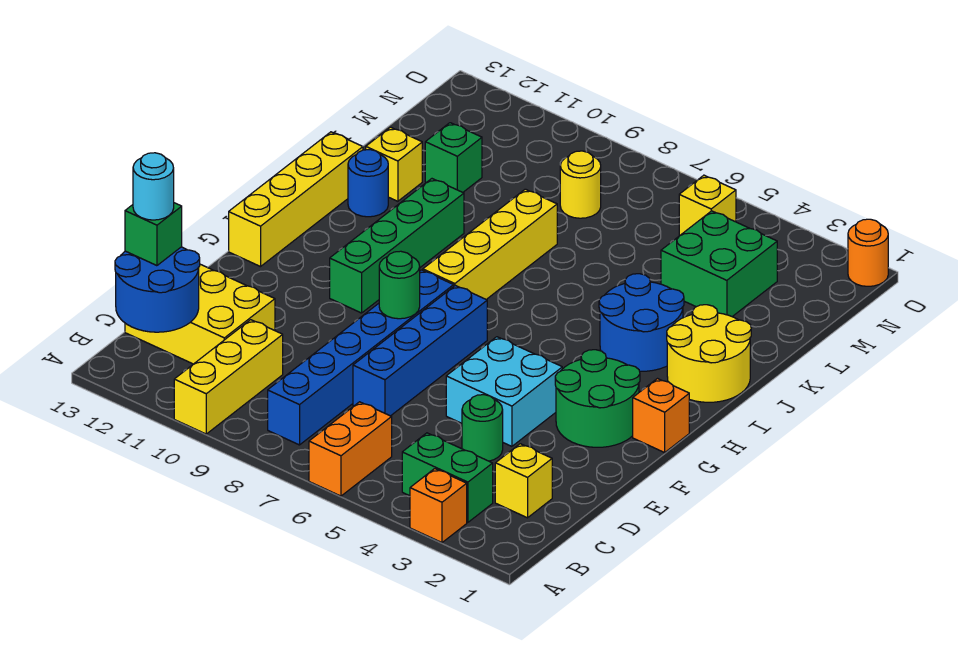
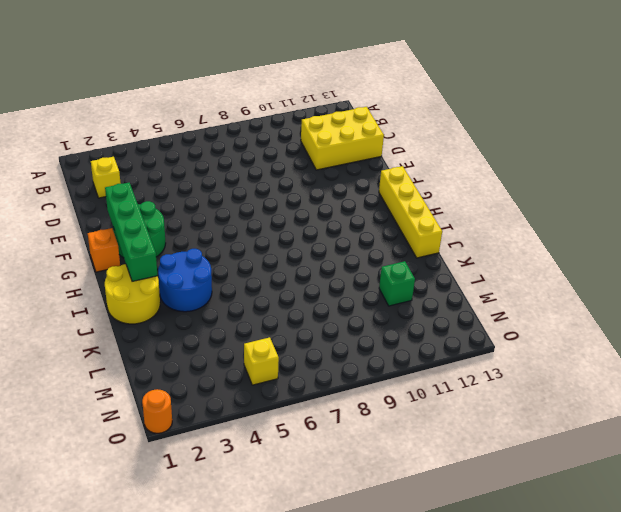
green 1x4 brick [105,183,158,281] -> green 1x4 brick moved to [330,179,464,313]
none -> orange 1x1 brick [410,469,467,543]
none -> orange 1x2 brick [309,402,392,496]
none -> yellow 1x3 brick [174,320,283,434]

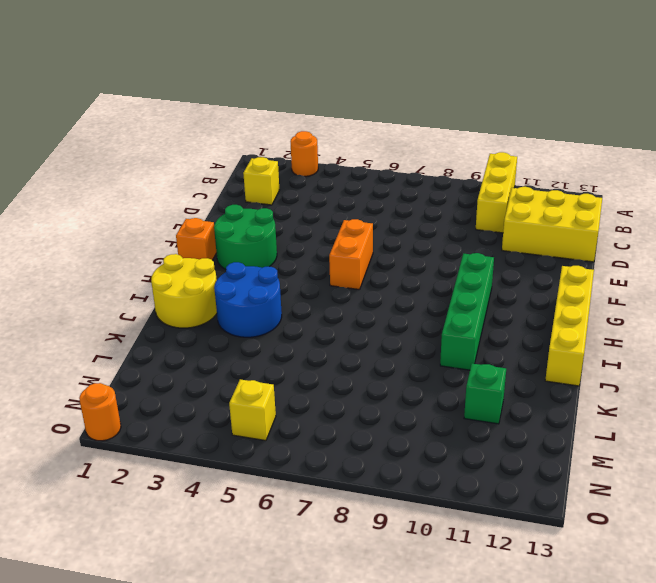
orange 1x1 round brick [290,131,318,176] -> orange 1x1 brick [410,469,467,543]
orange 1x2 brick [329,219,373,290] -> orange 1x2 brick moved to [309,402,392,496]
none -> green 1x2 brick [402,433,493,522]
none -> blue 1x6 brick [268,270,454,445]
none -> green 1x1 round brick [462,395,503,461]

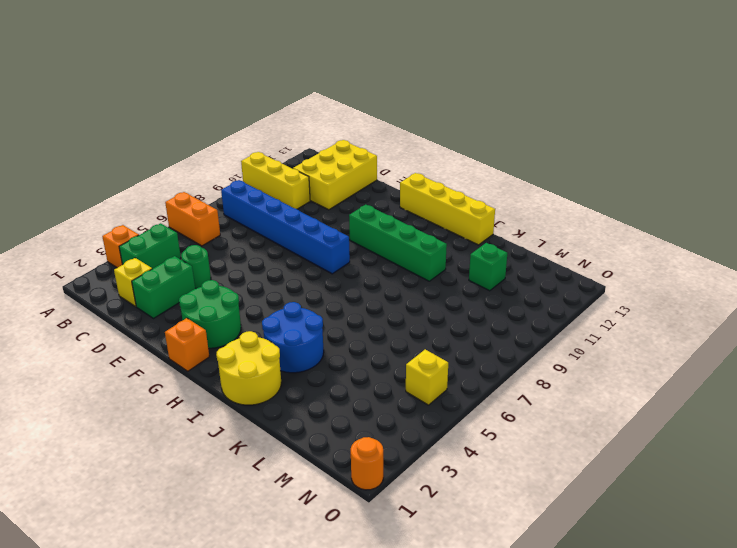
green 1x2 brick [132,256,195,318] -> none
none -> blue 1x4 brick [353,285,487,416]
none -> cyan 2x2 brick [446,337,562,446]
none -> yellow 1x4 brick [423,189,557,300]

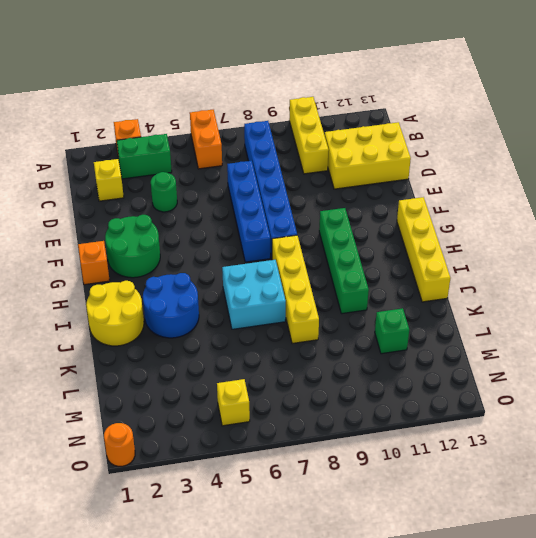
cyan 2x2 brick [222,260,286,329] -> cyan 2x2 brick moved to [446,337,562,446]
none -> blue 1x1 round brick [348,150,388,217]
none -> yellow 1x1 brick [366,127,422,201]
none -> green 2x2 brick [661,211,777,316]

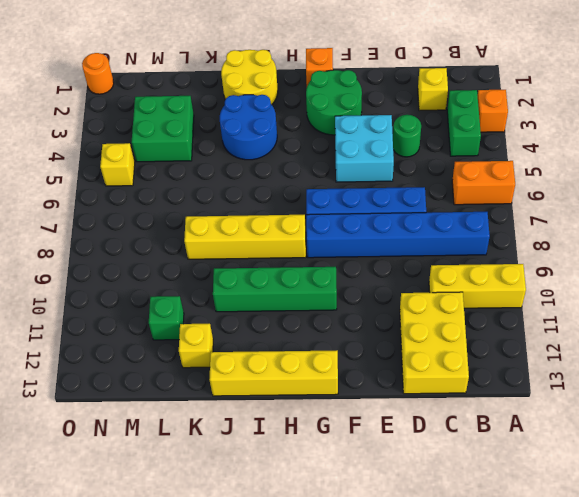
none -> blue 1x1 round brick [348,150,388,217]
none -> yellow 1x1 round brick [560,151,601,218]
none -> blue 2x2 round brick [115,247,200,332]

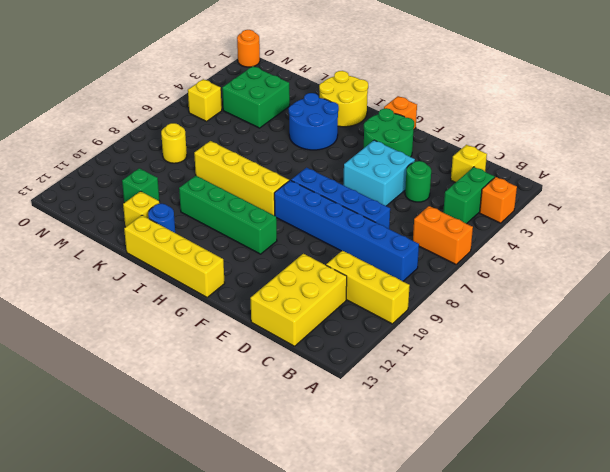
none -> blue 2x2 round brick [115,247,200,332]
none -> green 1x1 round brick [379,251,420,319]
none -> green 1x1 brick [125,203,182,266]

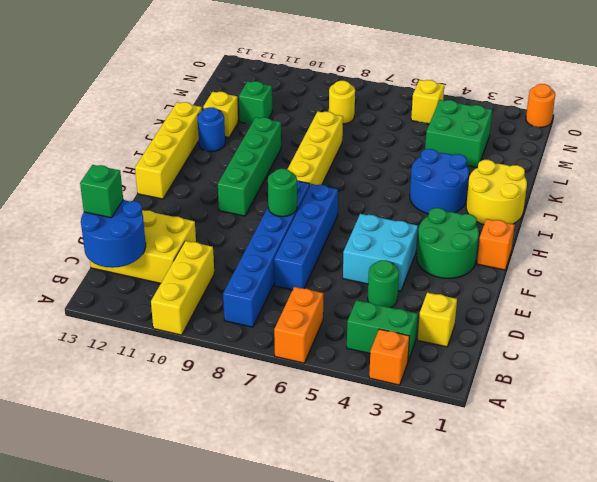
none -> cyan 1x1 round brick [133,153,174,220]

